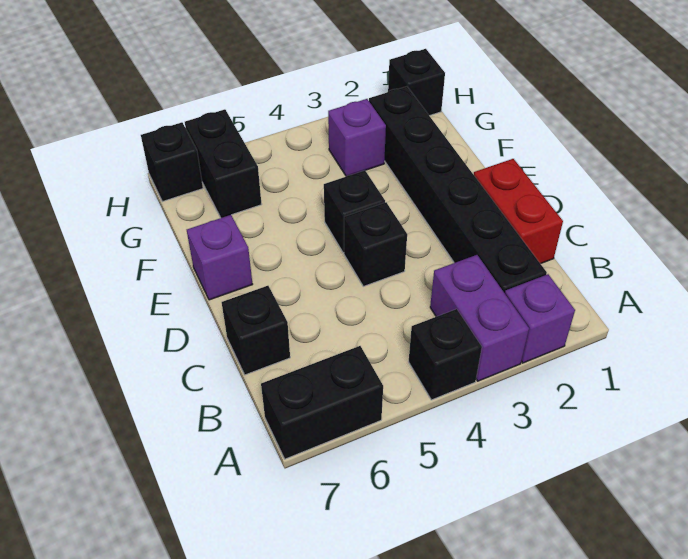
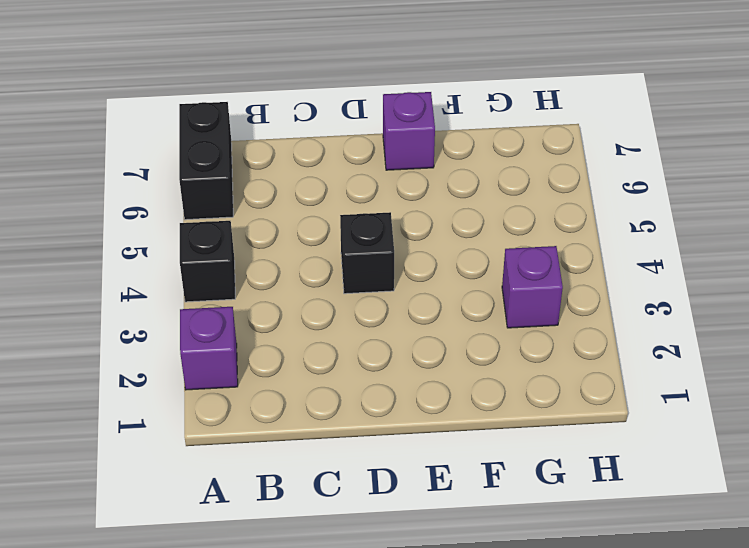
none -> purple 1x2 brick [430,255,529,381]
none -> black 1x6 brick [369,86,547,293]
none -> red 1x2 brick [474,159,563,264]

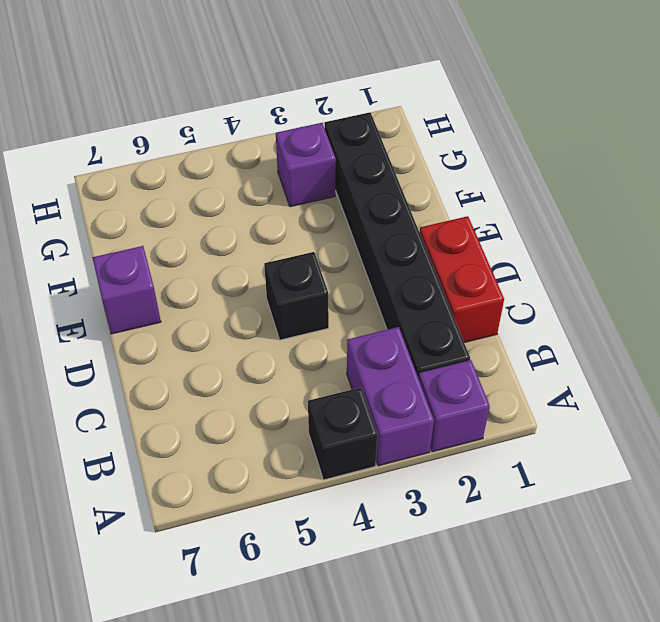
none -> black 1x2 brick [261,346,383,459]
none -> black 1x1 brick [222,286,290,375]
none -> black 1x1 brick [324,170,385,253]

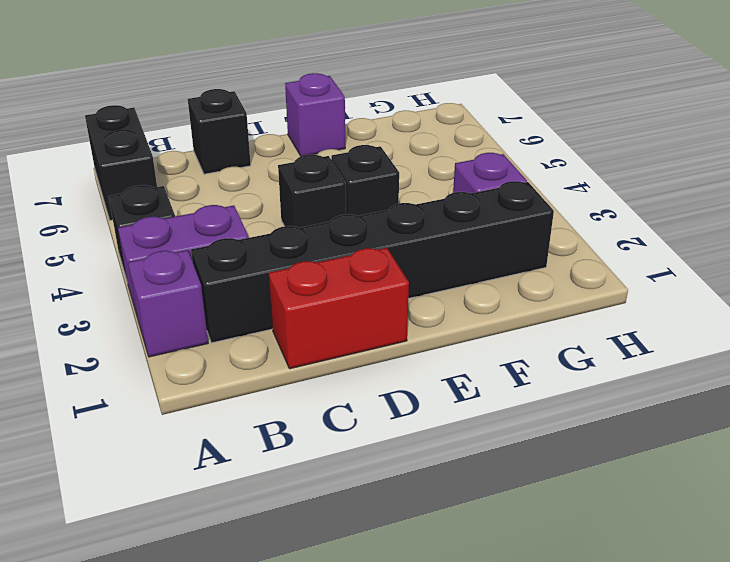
none -> black 1x2 brick [185,109,262,218]
none -> black 1x1 brick [388,49,445,116]
none -> black 1x1 brick [141,122,203,202]

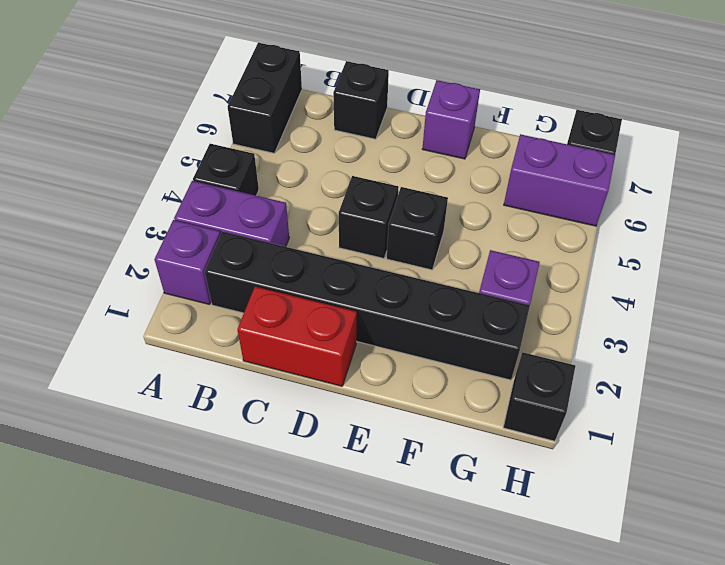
purple 1x2 brick [504,134,615,226] -> black 1x2 brick [185,109,262,218]

